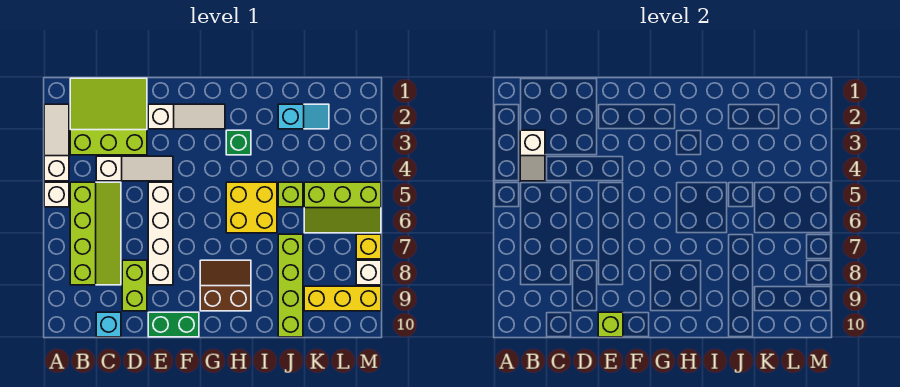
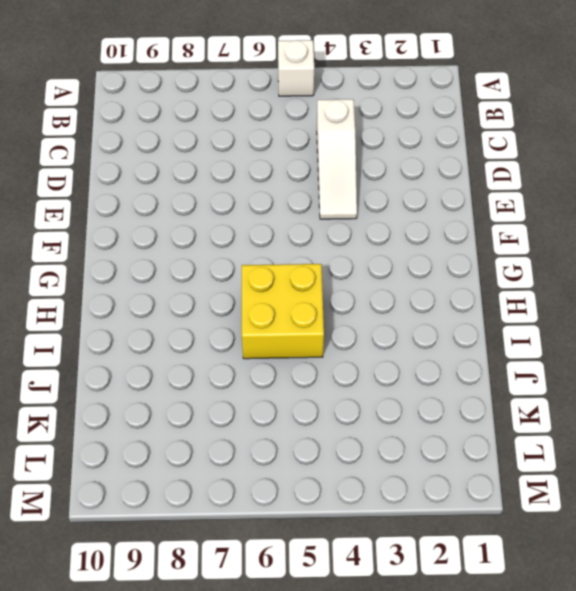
none -> white 1x3 slope [44,104,69,181]
none -> lime 3x3 slope [70,78,147,155]
none -> lime 2x4 slope [70,182,121,285]

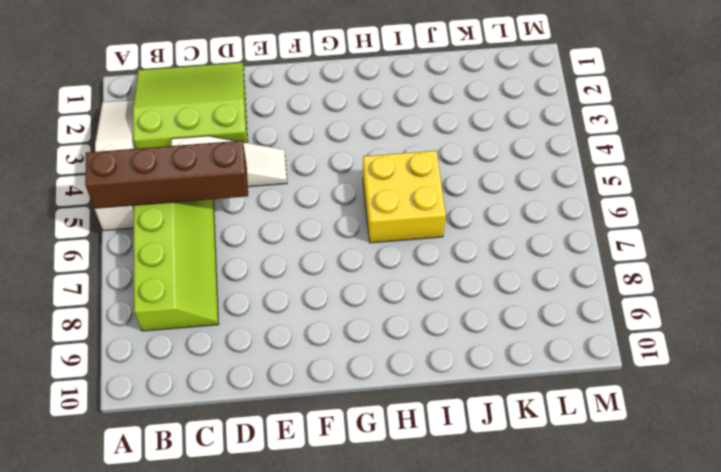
brown 1x4 brick [85,141,248,208] -> none
none -> cyan 1x1 brick [96,312,121,337]
none -> lime 1x2 brick [122,260,147,311]
none -> white 1x3 slope [148,104,225,129]

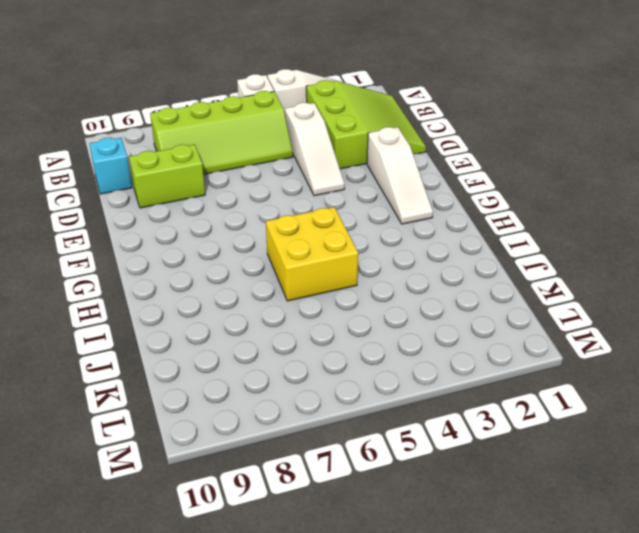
none -> white 1x4 brick [148,182,173,285]
none -> green 1x2 brick [148,312,199,337]
none -> brown 2x2 slope [200,260,251,311]

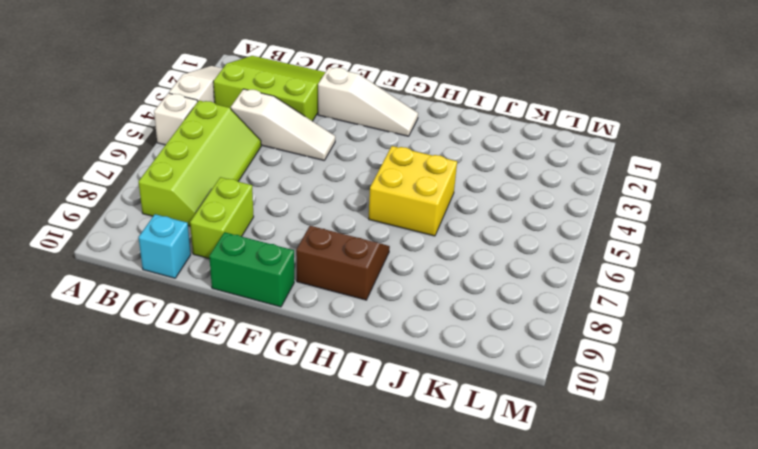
none -> white 1x4 brick [148,182,173,285]
none -> green 1x1 brick [226,130,251,155]
none -> cyan 1x2 slope [278,104,329,129]

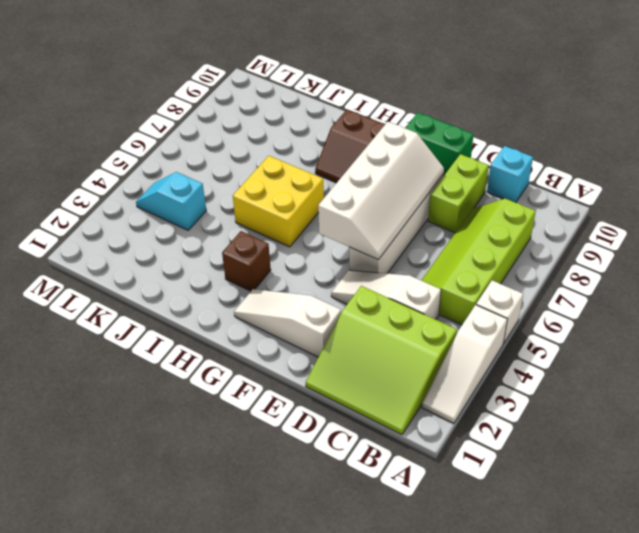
white 2x4 slope [318,122,444,260] -> none
brown 1x1 brick [222,231,271,291] -> green 1x1 brick [226,130,251,155]
cyan 1x2 slope [136,172,206,230] -> cyan 1x2 slope moved to [278,104,329,129]
none -> lime 1x1 brick [278,182,303,207]
none -> lime 1x4 brick [278,234,303,337]
none -> lime 2x3 slope [304,182,381,233]

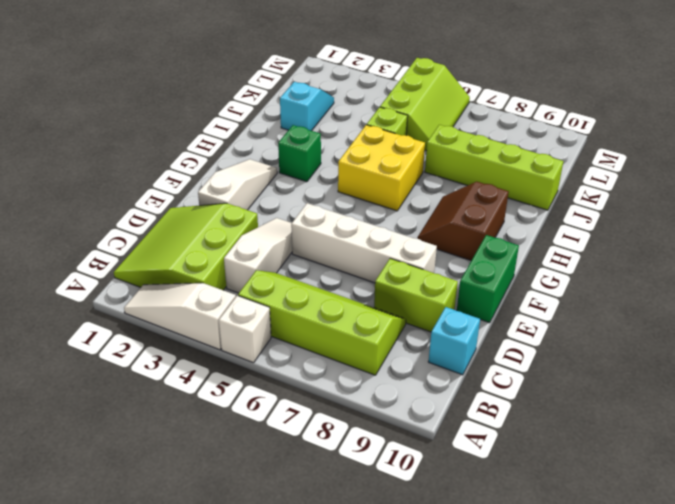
none -> yellow 1x3 brick [304,286,381,311]
none -> yellow 1x1 brick [356,234,381,259]
none -> white 1x1 brick [356,260,381,285]

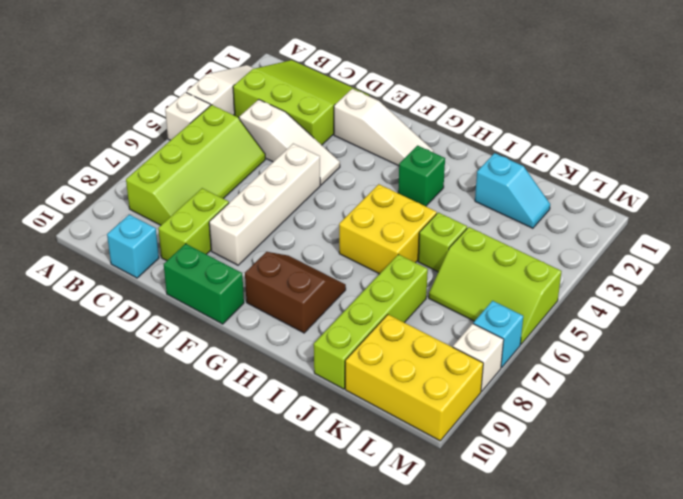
yellow 2x3 brick [345,315,483,441] -> yellow 1x3 brick [304,286,381,311]
cyan 1x1 brick [473,301,523,368] -> yellow 1x1 brick [356,234,381,259]
none -> white 1x2 slope [520,130,545,181]
none -> lime 1x1 brick [598,312,623,337]

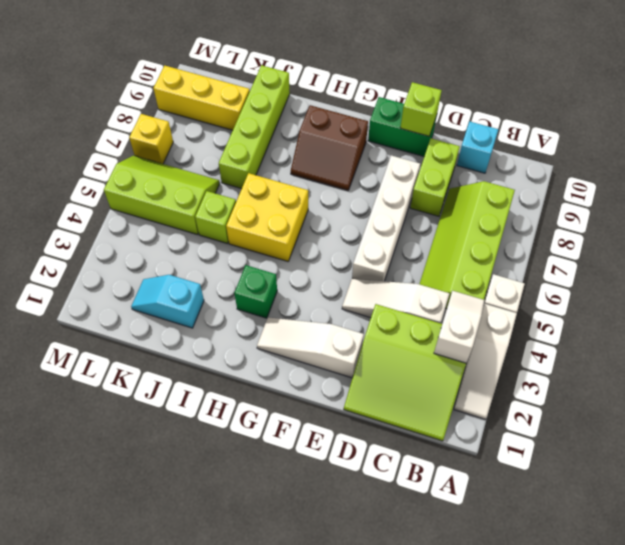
none -> white 1x1 brick [356,260,381,285]

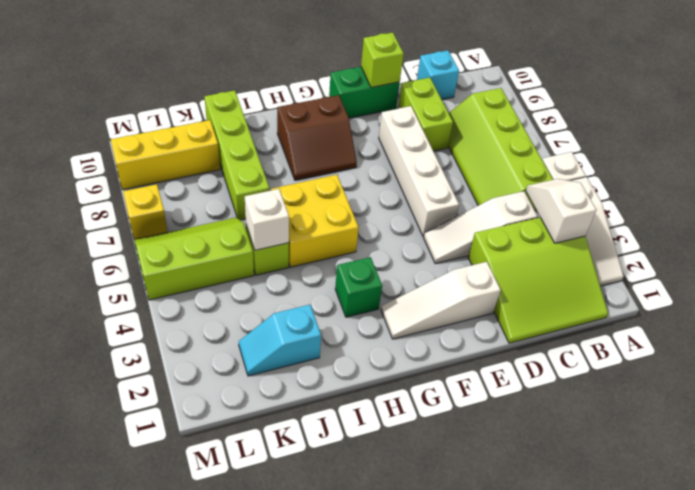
white 1x1 brick [245,189,289,250] -> white 1x1 brick moved to [356,260,381,285]

